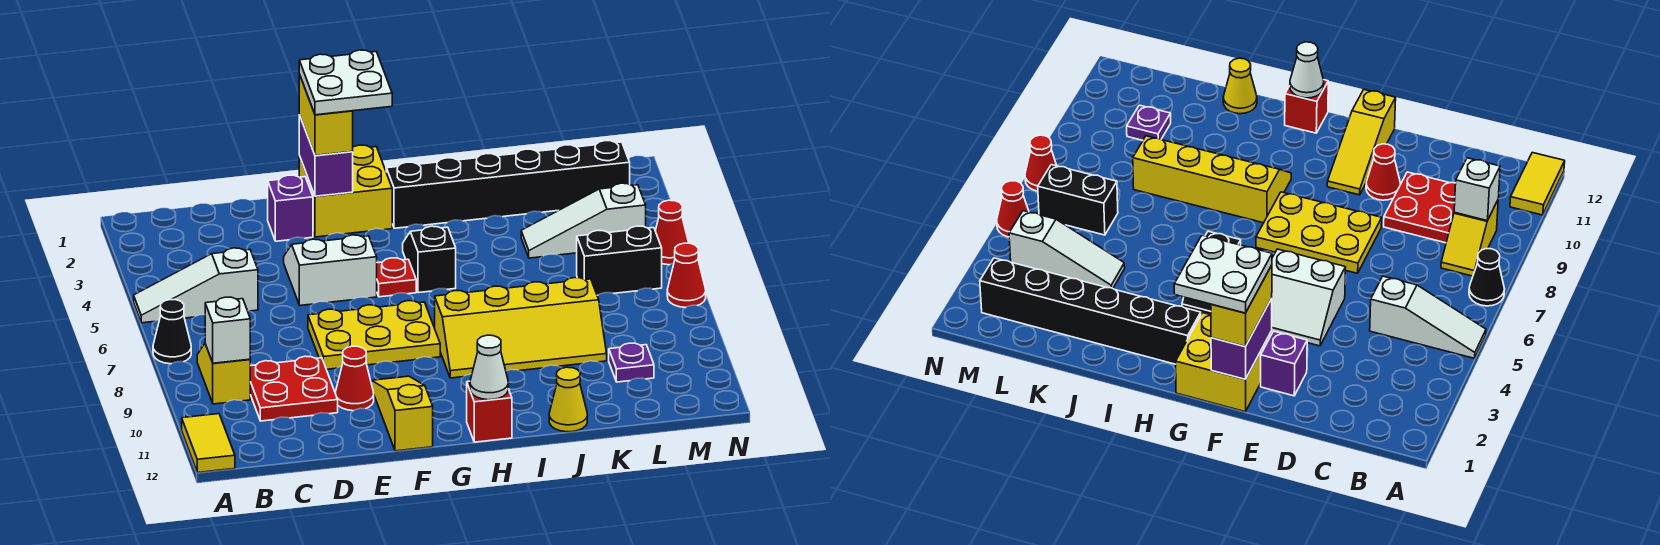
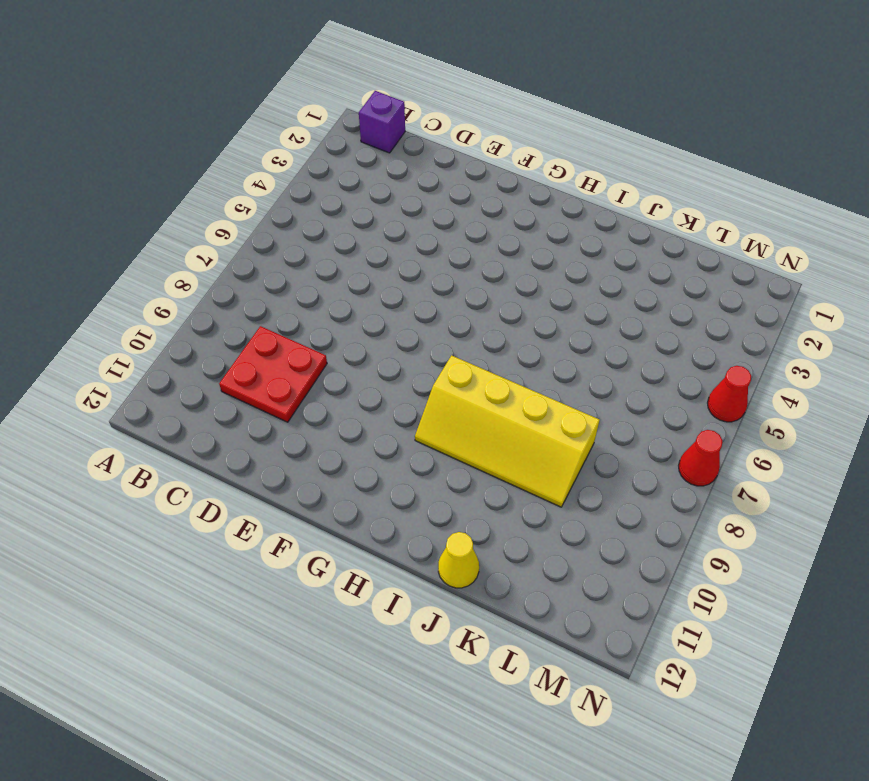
purple 1x1 brick [359,91,405,153] -> purple 1x1 brick moved to [268,175,313,241]
none -> white 1x3 slope [134,248,258,323]
none -> black 1x1 cone [153,300,191,364]
none -> yellow 1x2 tile [182,414,235,473]

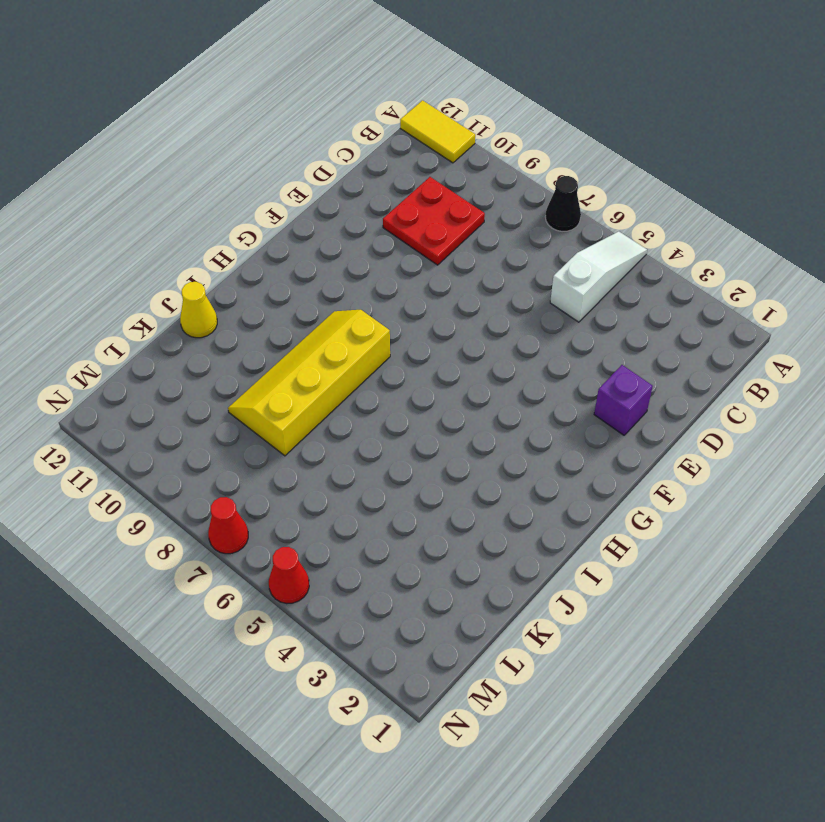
none -> yellow 1x2 slope [197,344,250,404]
none -> white 2x2 slope [284,235,377,305]
none -> yellow 2x3 plate [308,301,440,369]

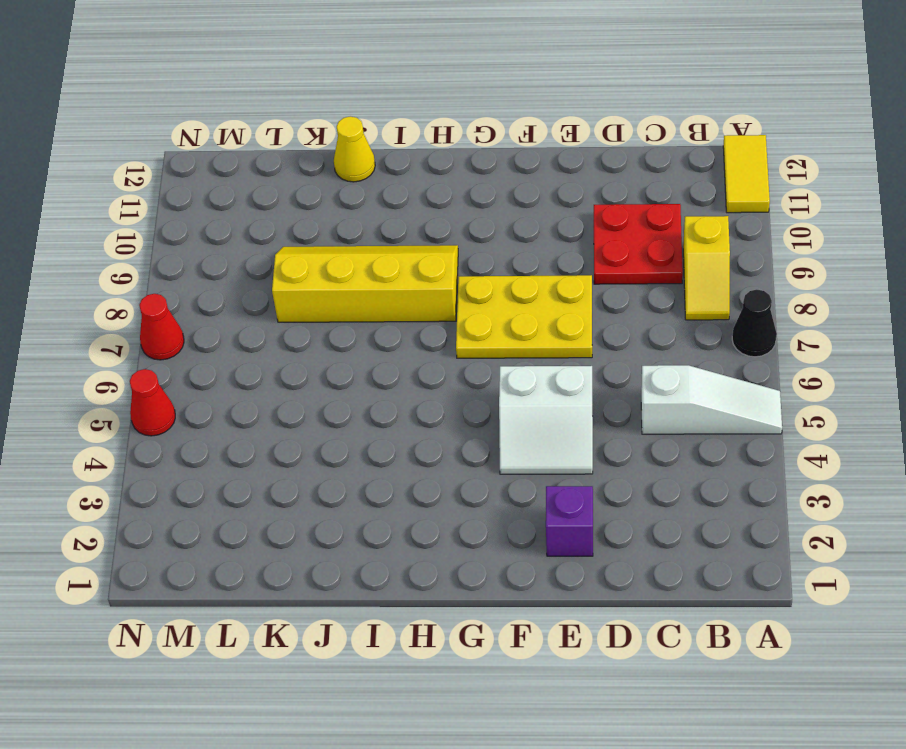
none -> red 1x1 cone [335,346,374,411]
none -> yellow 2x2 brick [299,145,392,237]
none -> yellow 1x3 slope [371,376,433,451]

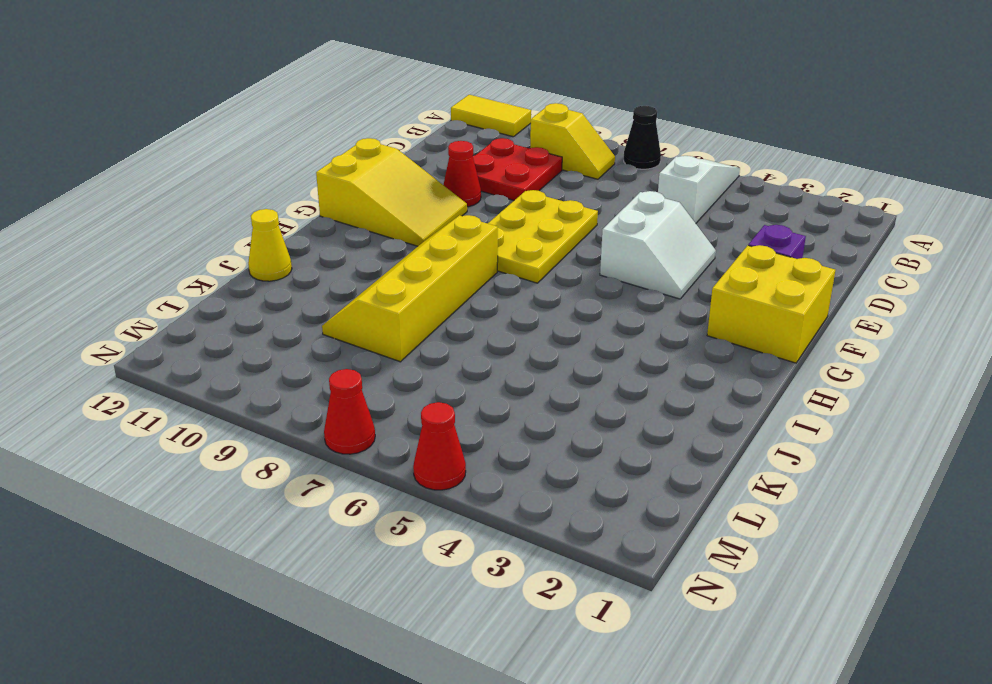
yellow 2x3 slope [316,138,467,246] -> yellow 1x3 slope [371,376,433,451]
none -> red 1x1 plate [377,258,416,297]
none -> black 1x6 brick [386,141,630,228]
none -> black 1x2 slope [403,226,456,293]

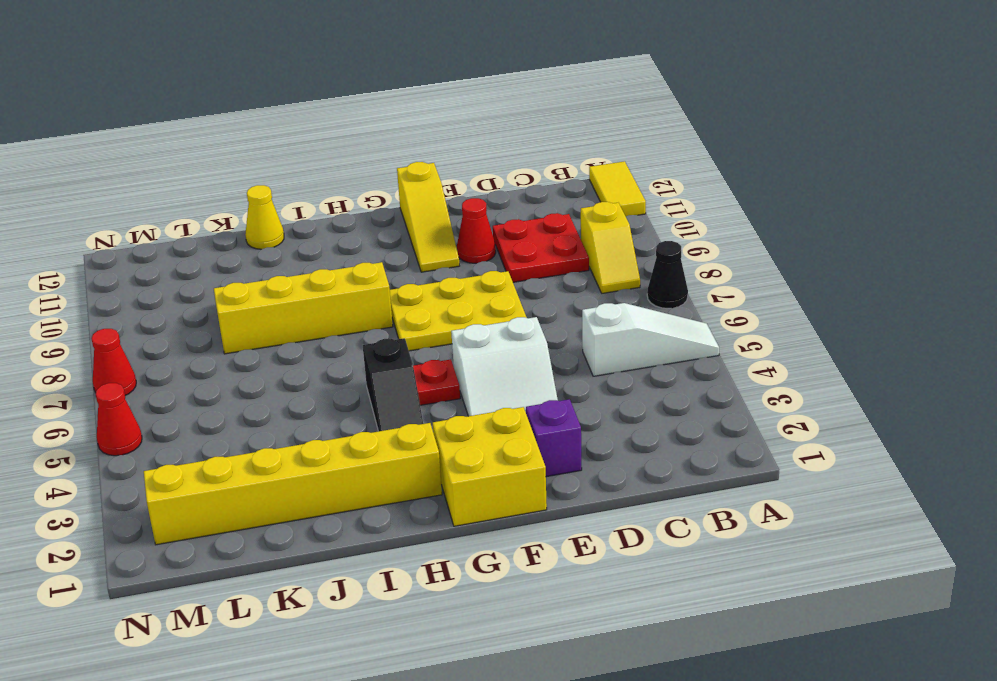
yellow 1x6 brick [144,423,442,545] -> black 1x6 brick [386,141,630,228]
none -> red 1x1 brick [467,381,512,442]
none -> white 1x3 slope [521,183,646,258]
none -> black 1x2 brick [577,226,662,295]

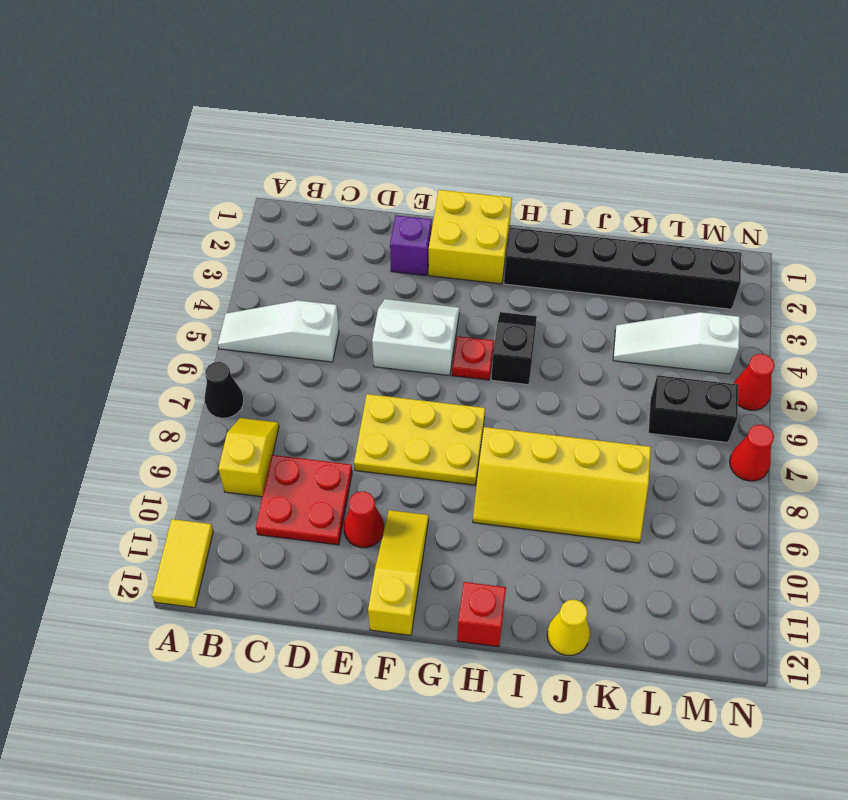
none -> purple 1x1 plate [609,343,654,382]
none -> white 1x1 brick [205,297,250,363]
none -> purple 1x2 brick [299,115,353,196]

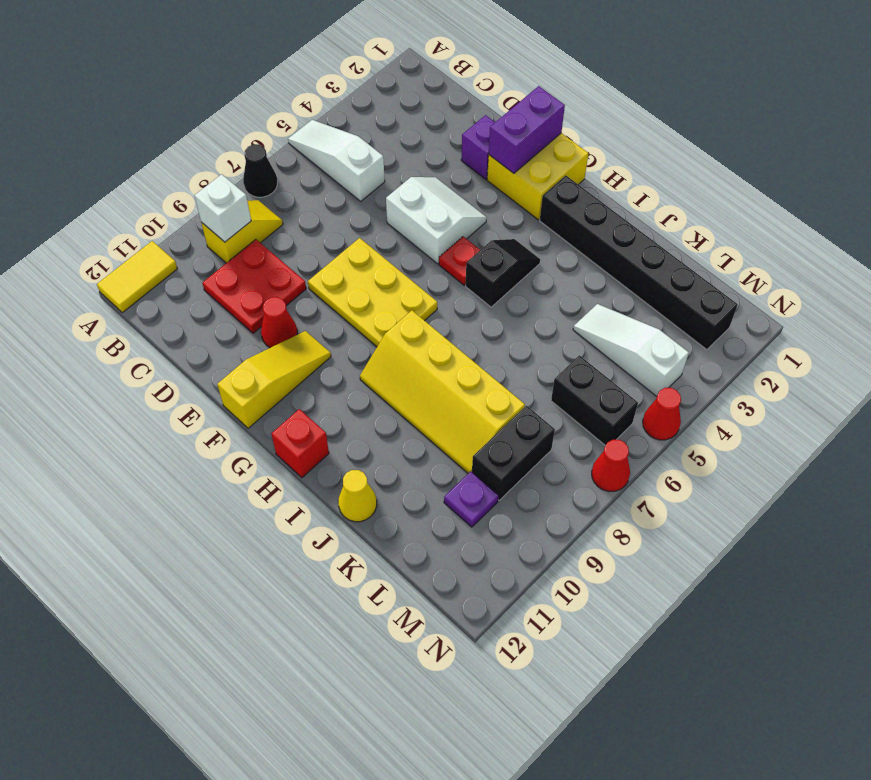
black 1x2 brick [472,406,555,500] -> none
none -> white 1x1 cone [470,335,508,400]
none -> yellow 1x2 brick [299,74,353,156]
none -> white 2x2 plate [299,50,392,115]

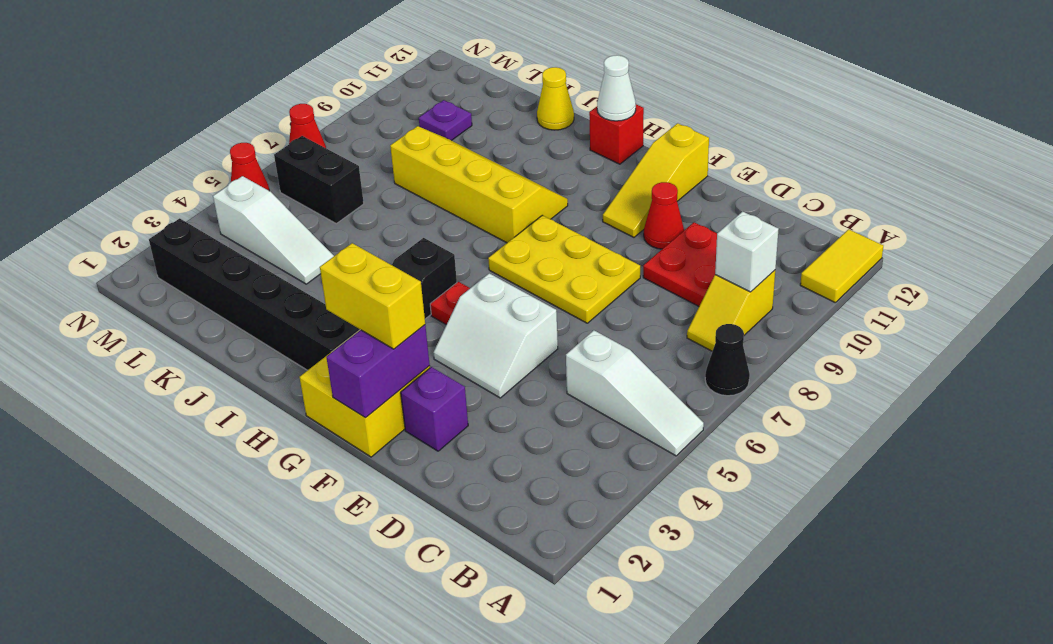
yellow 1x2 brick [320,243,425,349] -> yellow 1x2 brick turned to [299,74,353,156]
none -> white 2x2 plate [299,50,392,115]

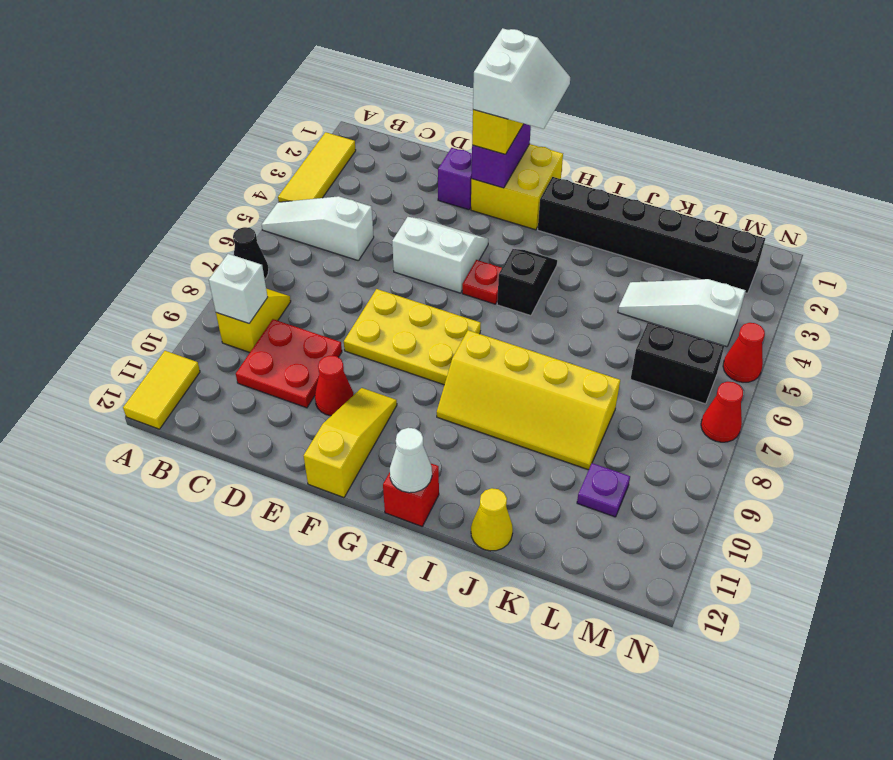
yellow 1x3 tile [278,132,356,202] -> none
white 2x2 slope [473,28,570,129] -> white 2x2 plate [299,50,392,115]

